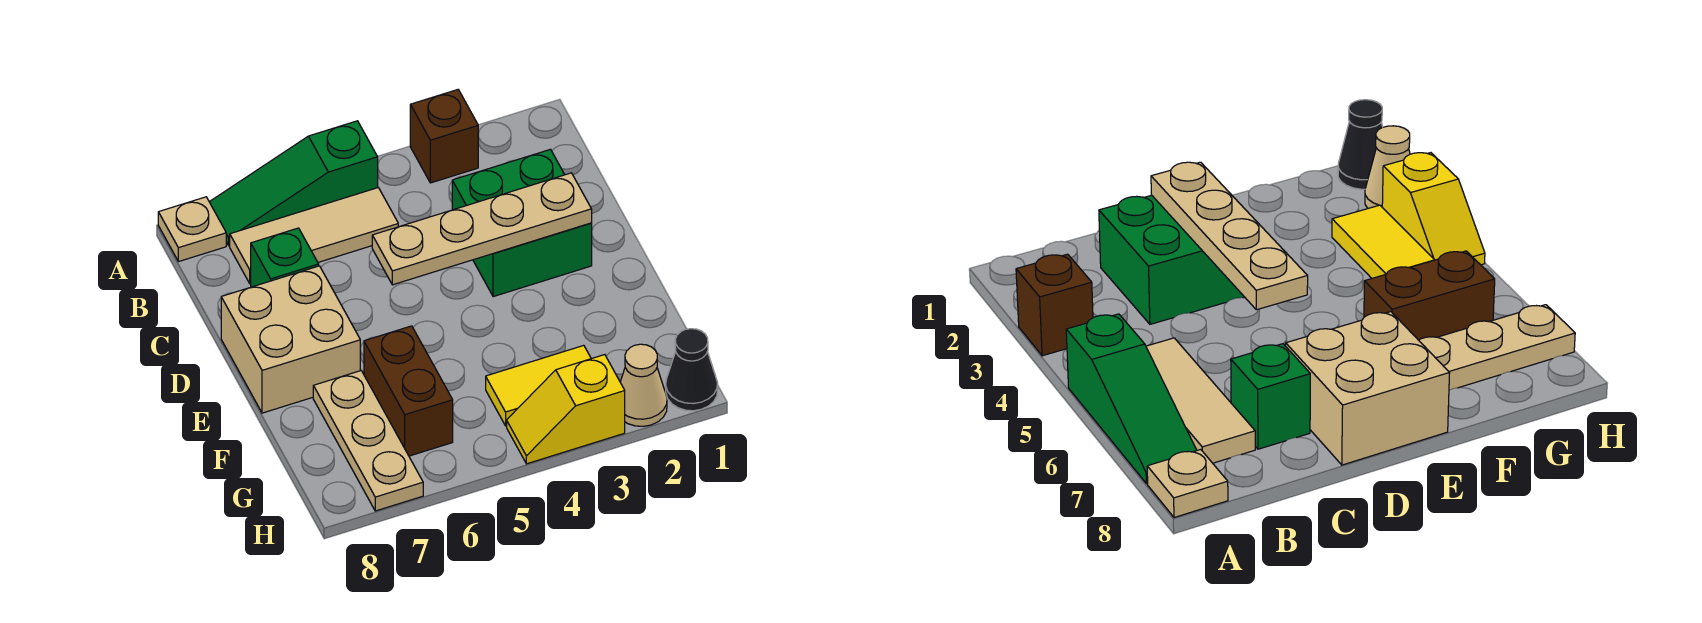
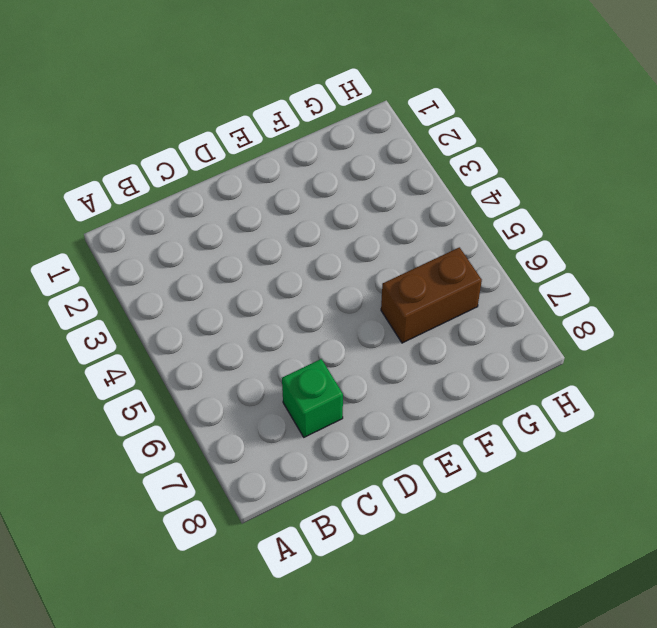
none -> brown 1x1 brick [410,90,478,183]
none -> green 1x3 slope [210,121,378,246]
none -> tan 1x1 plate [158,197,226,262]

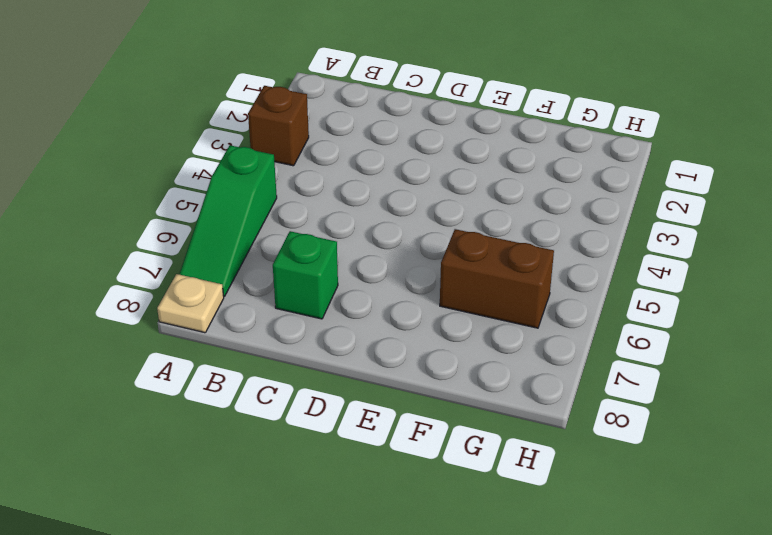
none -> tan 1x3 tile [230,188,398,284]
none -> green 2x2 brick [452,149,592,297]
none -> tan 2x2 brick [221,266,360,413]

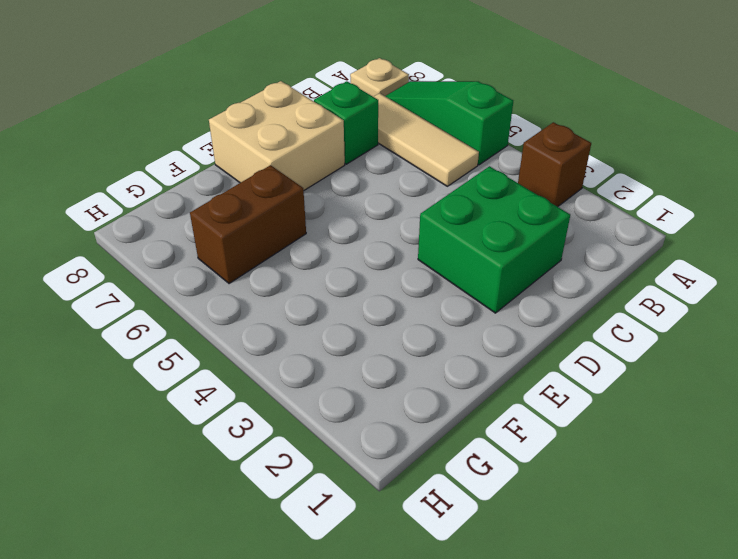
none -> tan 1x3 plate [313,371,423,511]
none -> yellow 1x2 tile [486,345,591,426]
none -> black 1x1 cone [666,329,718,411]

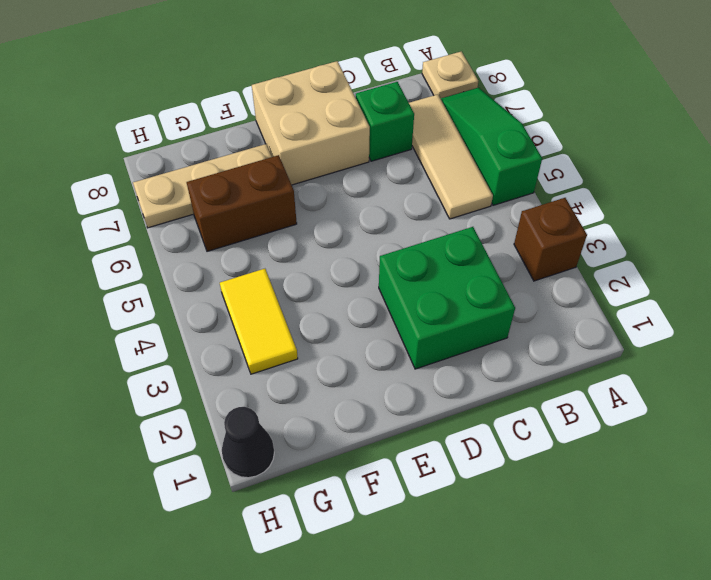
none -> tan 1x1 cone [620,344,667,426]
none -> yellow 1x2 slope [507,355,625,464]
none -> tan 1x4 plate [372,173,592,285]

